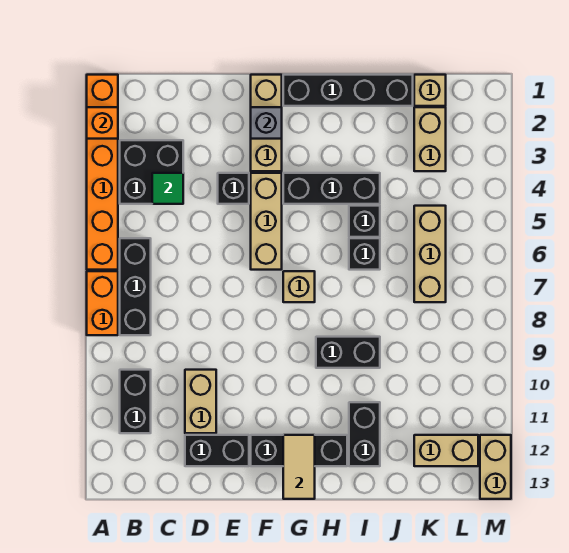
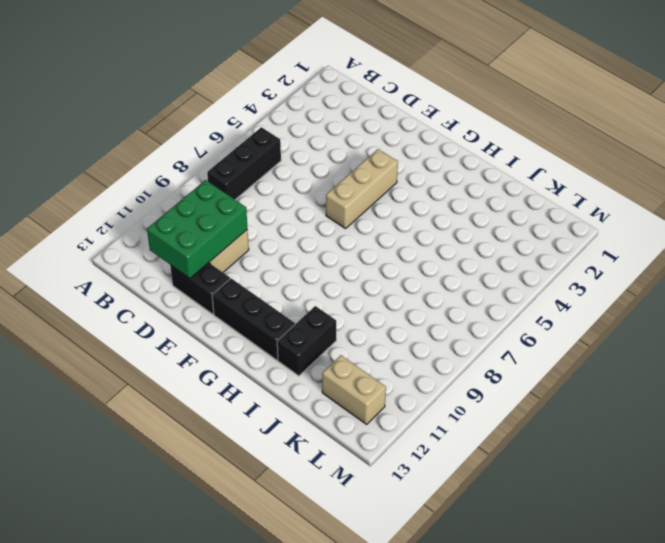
green 2x3 brick [147,180,248,278] -> none
none -> orange 1x6 brick [87,75,118,270]
none -> orange 1x2 brick [87,271,118,335]
none -> black 2x2 brick [120,140,183,204]

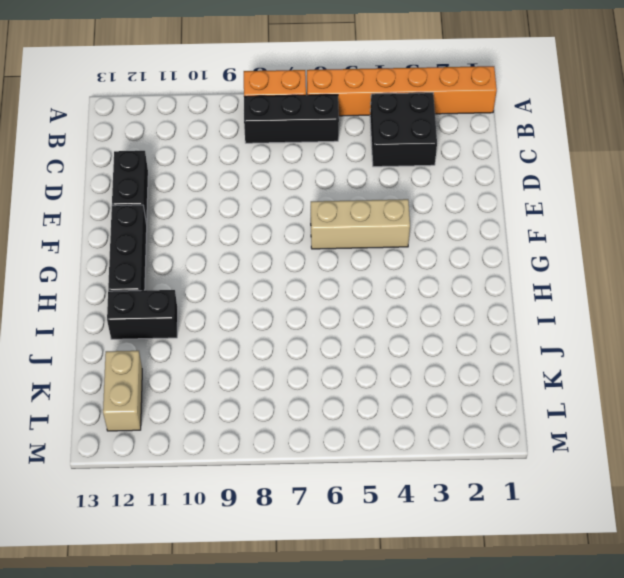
none -> black 1x2 brick [120,370,151,433]
none -> tan 1x2 brick [185,370,216,433]
none -> black 1x1 brick [218,173,249,204]

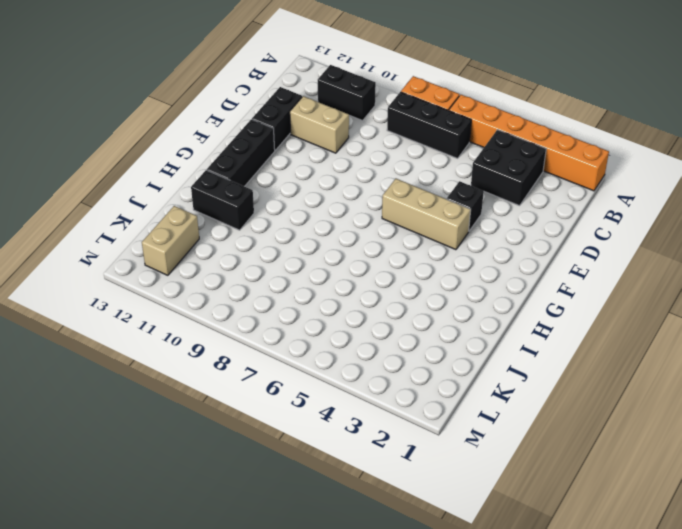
none -> tan 1x3 brick [251,75,282,171]
none -> black 1x4 brick [283,75,413,106]
none -> black 1x3 brick [283,173,380,204]

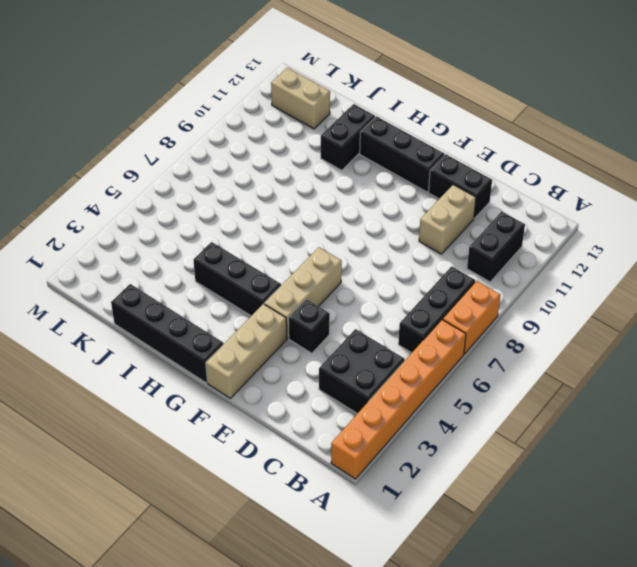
none -> tan 1x1 brick [283,271,315,302]
none -> black 1x2 brick [316,337,380,368]
none -> black 1x1 brick [349,206,380,237]

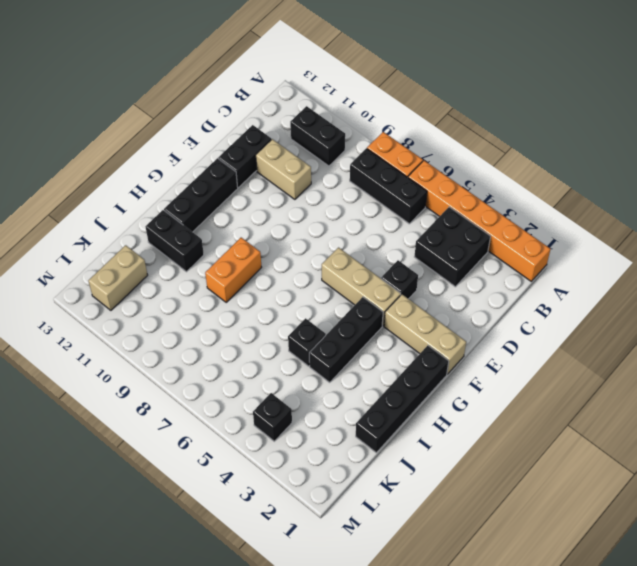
orange 1x2 brick [205,238,262,302] -> black 1x2 brick [316,337,380,368]
black 1x1 brick [253,393,292,441] -> black 1x1 brick moved to [349,238,380,270]
none -> tan 1x1 brick [283,271,315,302]
none -> tan 1x1 brick [414,75,446,106]
none -> tan 1x2 brick [414,107,446,171]

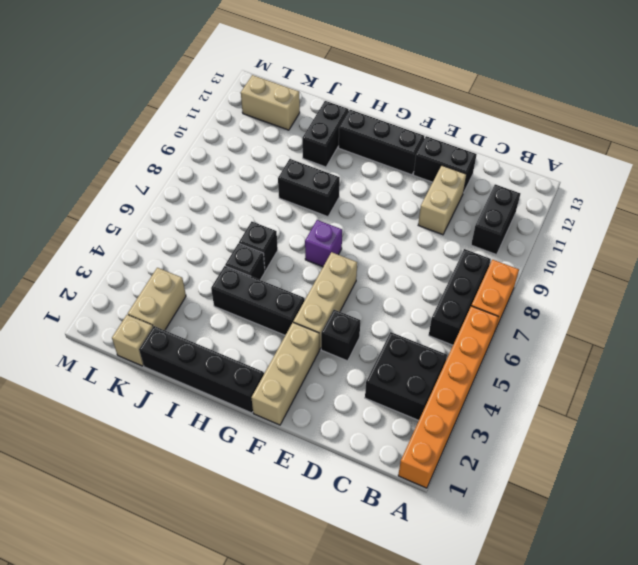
purple 1x1 brick [305,220,342,267] -> tan 1x1 brick [283,271,315,302]
none -> tan 1x3 brick [414,206,446,302]
none -> tan 1x2 brick [480,435,511,499]
none -> orange 1x1 brick [87,107,118,139]

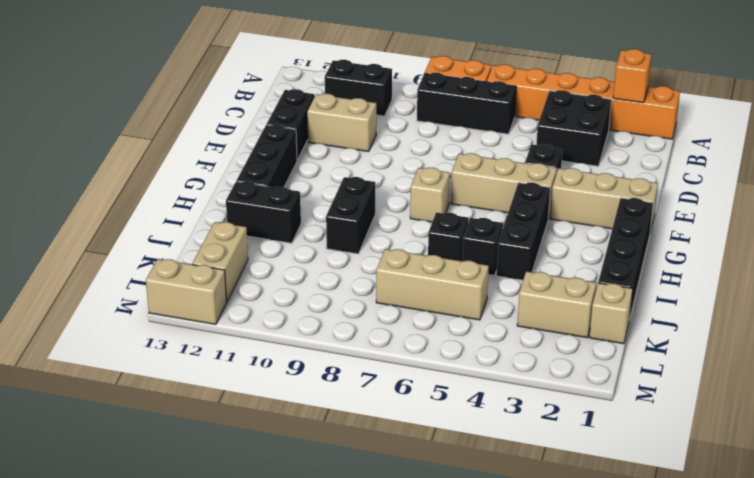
none -> green 1x1 tile [152,173,183,204]
none -> grey 1x1 brick [251,107,282,139]
none -> tan 1x2 tile [283,435,315,499]

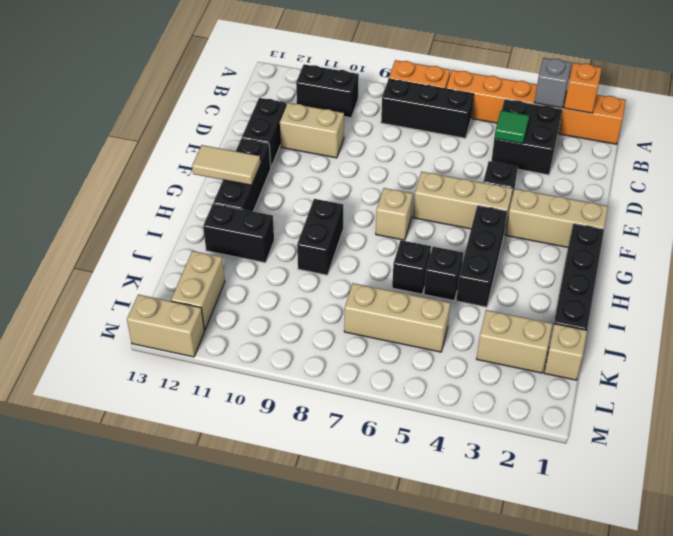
grey 1x1 brick [534,58,571,108] -> grey 1x1 brick moved to [251,107,282,139]

